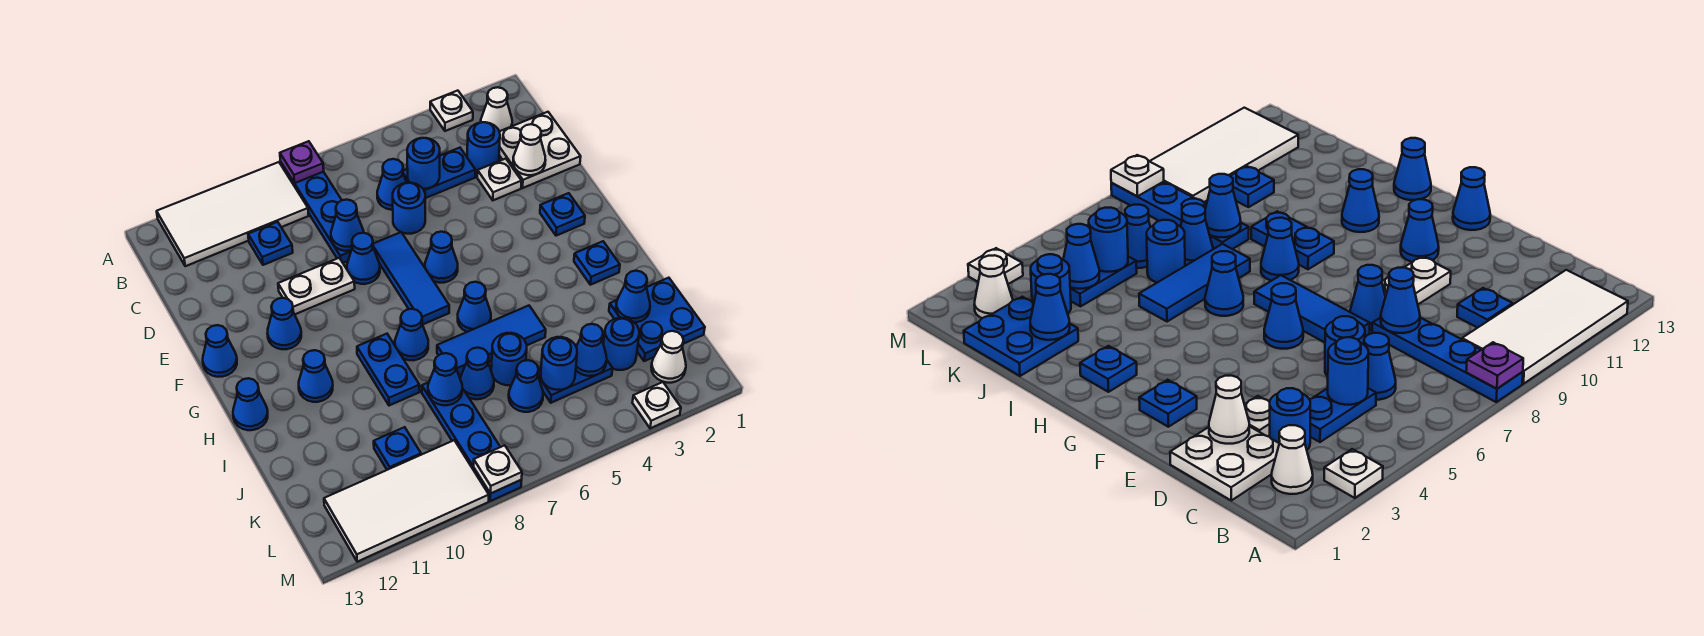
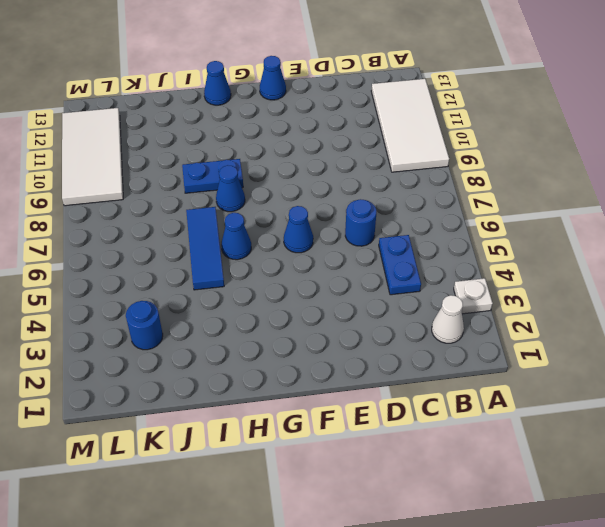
none -> blue 1x4 plate [281,163,351,263]
none -> white 2x2 plate [499,112,581,188]
none -> blue 1x1 round brick [467,122,500,172]
none -> blue 1x1 cone [377,159,406,210]

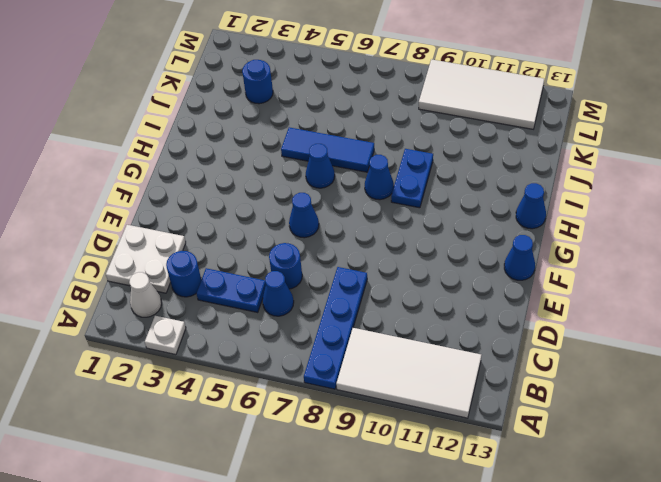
none -> blue 1x1 plate [248,222,293,265]
none -> white 1x1 plate [477,159,522,200]
none -> blue 1x3 tile [373,232,449,324]
none -> blue 1x1 cone [347,233,380,284]

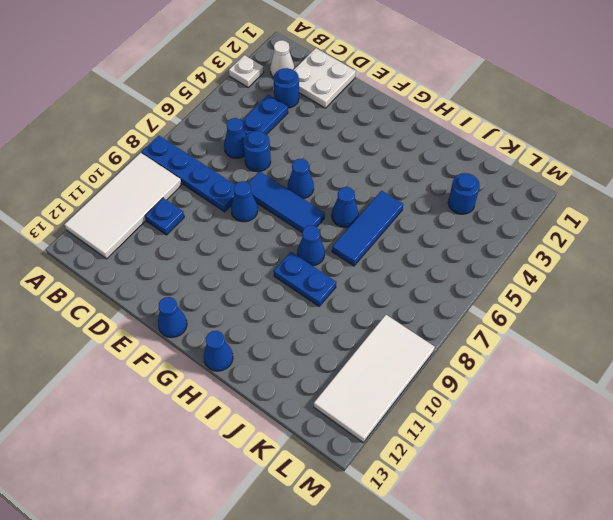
none -> white 1x1 plate [477,159,522,200]
none -> white 1x2 plate [278,258,355,314]
none -> blue 1x1 plate [540,193,585,236]
none -> blue 1x1 cone [267,298,301,349]

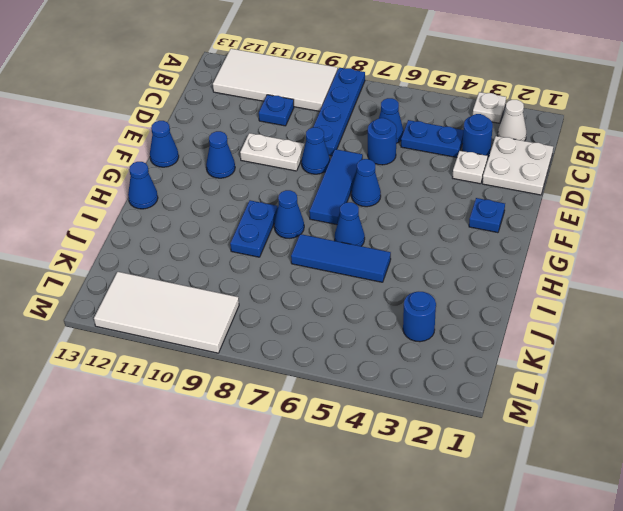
none -> blue 1x1 plate [574,241,620,285]
none -> blue 1x1 cone [299,350,333,402]
none -> blue 2x2 plate [609,278,705,361]
none -> blue 1x1 round brick [491,333,527,385]

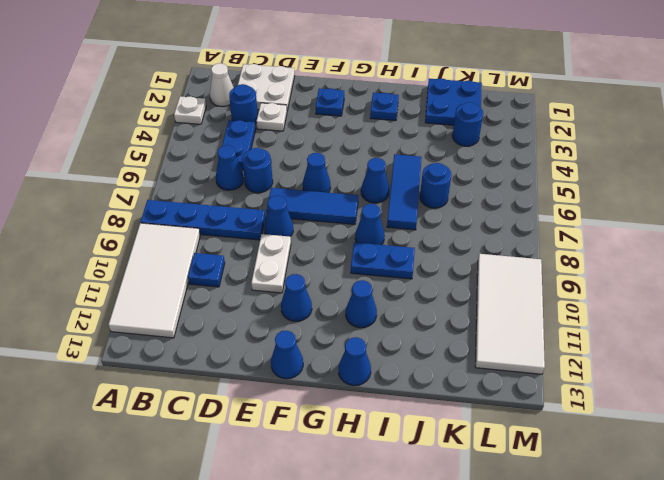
none -> blue 1x1 cone [460,348,494,399]
none -> blue 1x4 plate [422,382,522,501]
none -> blue 1x2 plate [538,361,613,403]
none -> blue 1x1 cone [509,360,543,412]

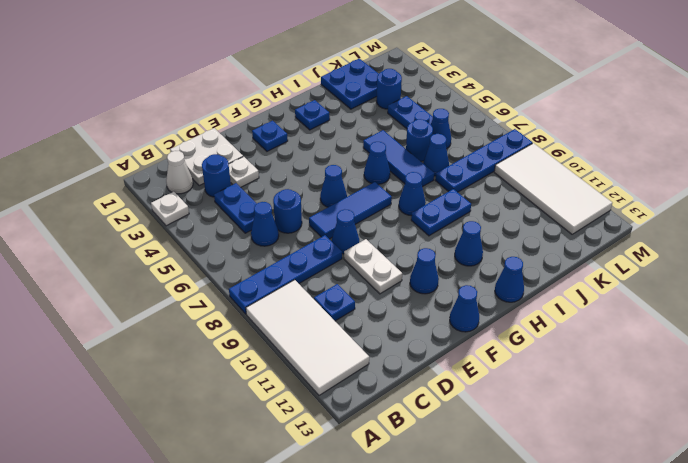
none -> blue 1x1 plate [374,427,421,470]
none -> white 1x1 cone [651,331,686,383]
none -> white 1x1 plate [632,382,681,428]
none -> purple 1x1 plate [280,141,324,183]

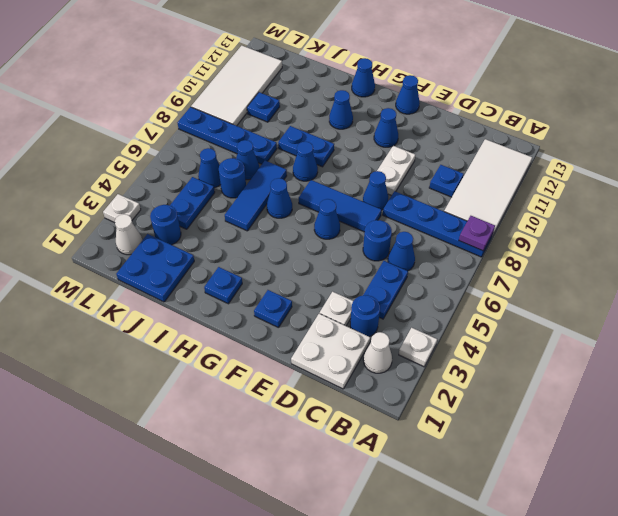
none -> blue 1x1 round brick [407,138,440,189]
none -> white 1x1 cone [513,124,546,175]
none -> blue 1x1 cone [331,200,364,251]
none -> blue 1x1 cone [616,271,650,322]

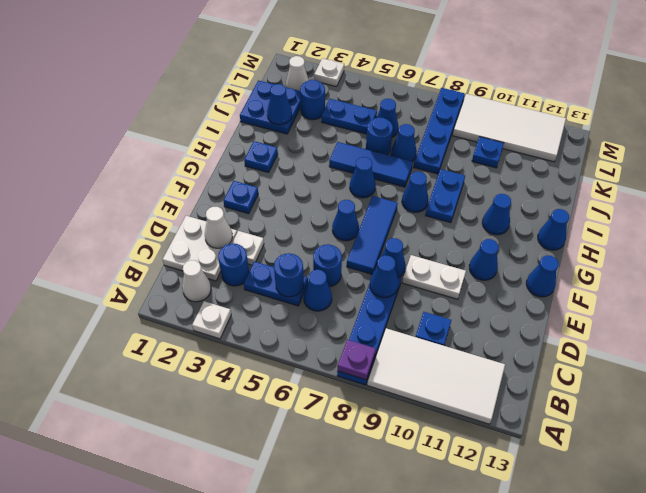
none -> blue 1x1 cone [428,353,462,405]
none -> blue 1x1 cone [576,324,607,376]
none -> blue 1x1 round brick [541,337,577,390]
none -> white 1x1 plate [474,445,522,494]

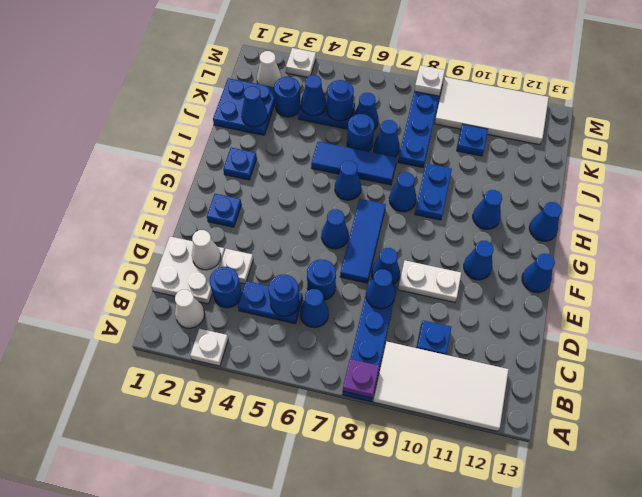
none -> blue 1x1 cone [428,353,462,405]

